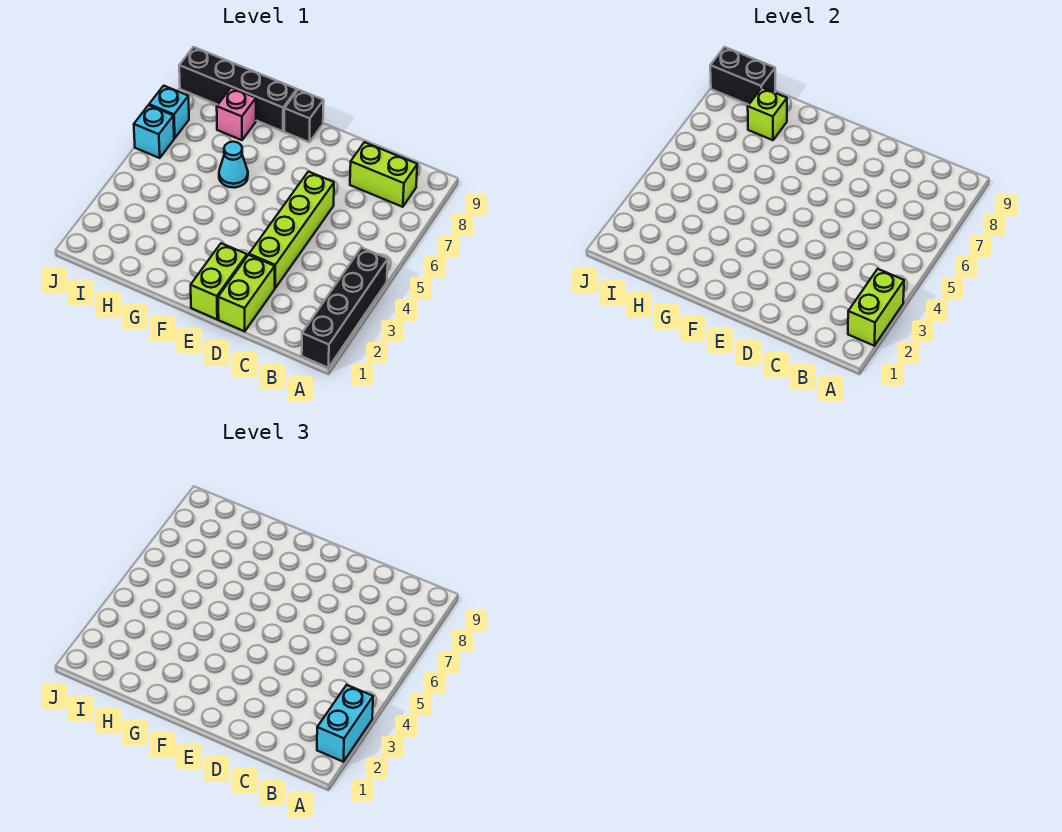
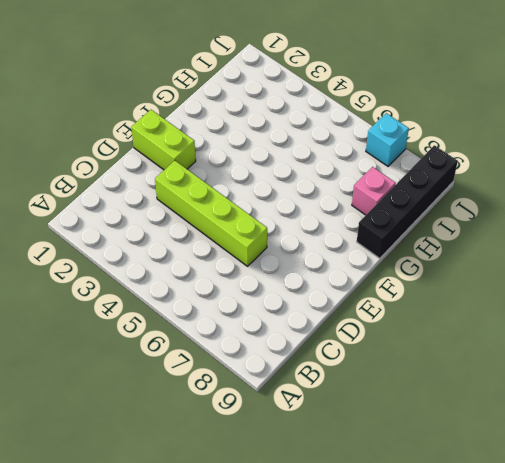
none -> black 1x4 brick [302,248,388,368]
none -> lime 1x2 brick [350,142,417,207]
none -> lime 1x2 brick [218,255,275,331]

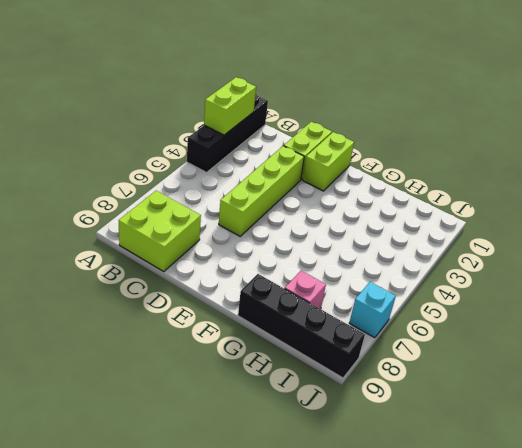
lime 2x2 brick [119,191,201,272] -> lime 1x2 brick [350,142,417,207]
none -> black 1x1 brick [284,90,324,142]
none -> cyan 1x1 cone [219,142,248,188]
none -> cyan 1x1 brick [134,105,174,158]

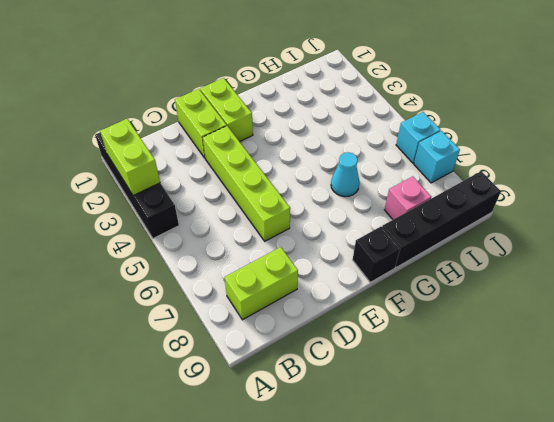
none -> lime 1x1 brick [748,88,787,140]
none -> black 1x2 brick [710,47,775,105]
none -> cyan 1x2 brick [317,685,373,762]

